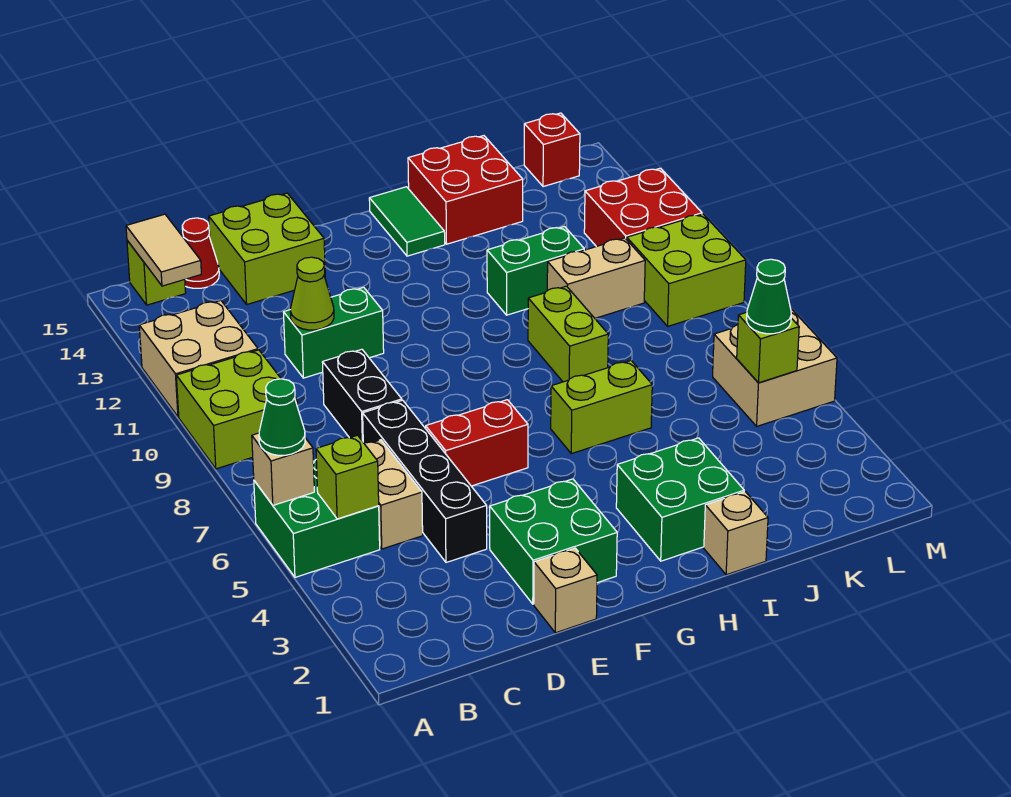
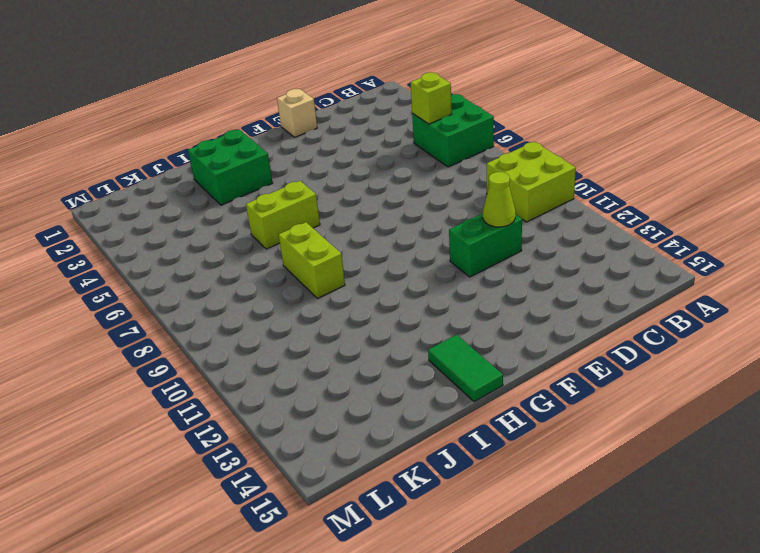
none -> tan 2x2 brick [139,300,258,417]
none -> lime 1x1 brick [127,240,186,305]
none -> tan 1x2 brick [364,440,423,549]
none -> red 1x1 cone [182,218,219,288]

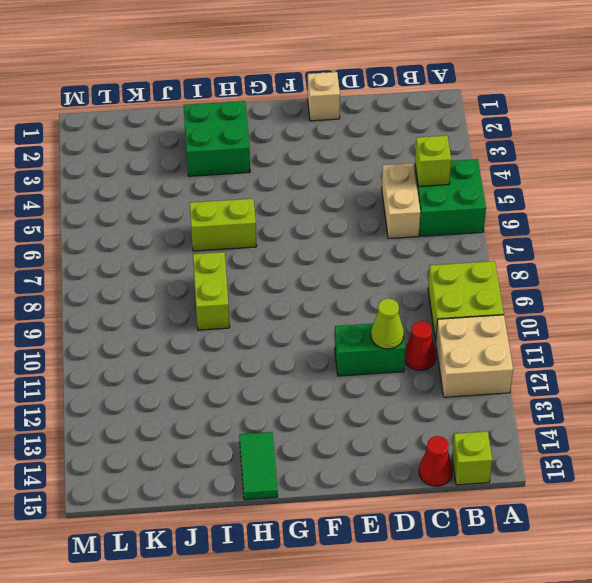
red 1x1 cone [405,321,436,371] -> none
none -> black 1x4 brick [363,400,487,562]
none -> black 1x2 brick [322,349,402,442]
none -> lime 2x2 brick [209,193,325,304]
none -> green 2x2 brick [490,479,617,604]

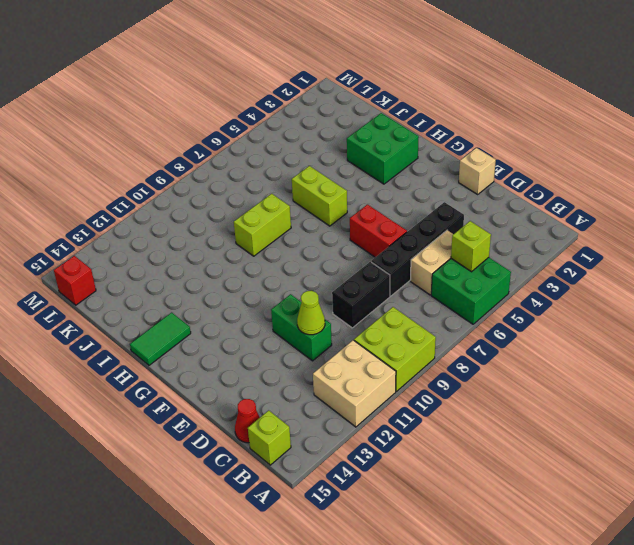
none -> lime 2x2 brick [209,193,325,304]
none -> green 2x2 brick [490,479,617,604]
none -> tan 1x1 brick [704,492,768,575]
none -> green 1x2 brick [487,227,584,315]

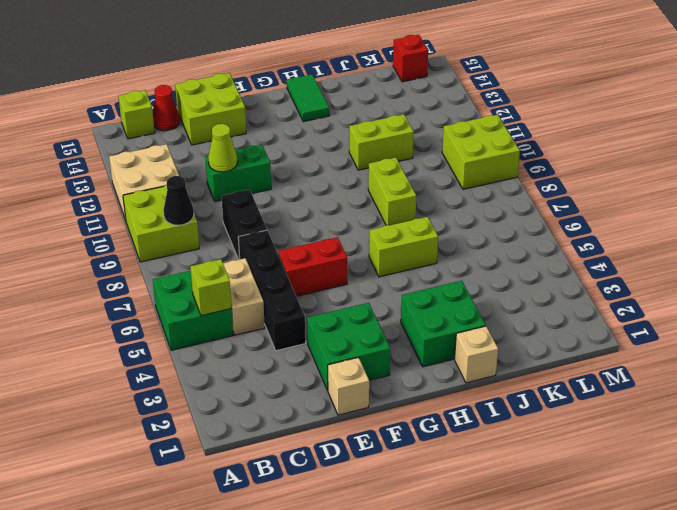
black 1x1 cone [164,176,194,225] -> none
lime 1x2 brick [349,114,414,170] -> green 1x2 brick [487,227,584,315]
none -> red 2x2 brick [408,136,523,244]
none -> tan 1x2 brick [547,238,645,318]
none -> tan 2x2 brick [713,310,837,426]
none -> red 2x2 brick [584,168,702,247]

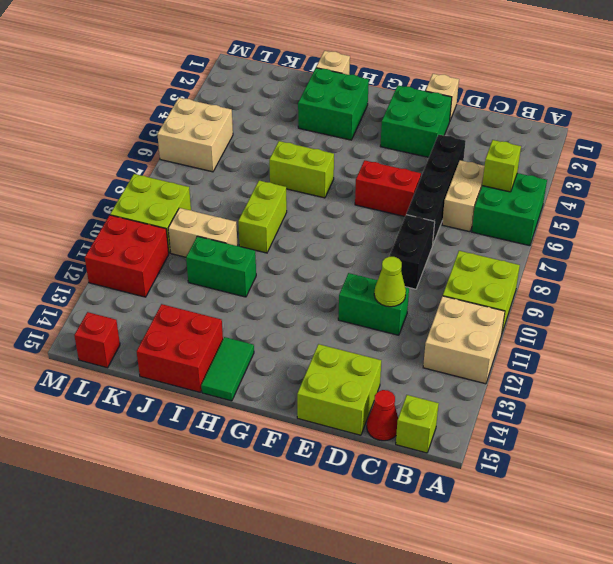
none -> tan 1x1 brick [252,433,314,505]
none -> tan 1x2 tile [126,214,201,286]
none -> lime 1x1 brick [737,312,799,383]
none -> green 1x1 cone [259,379,305,455]

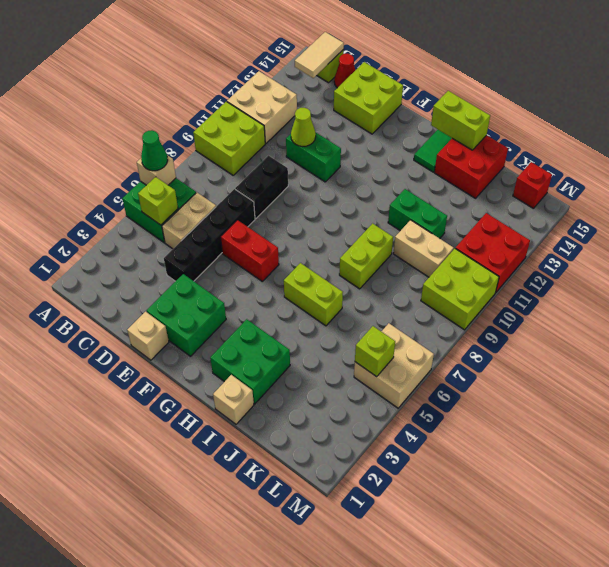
lime 1x2 brick [431,91,490,150] -> none
none -> green 1x1 cone [747,259,791,334]

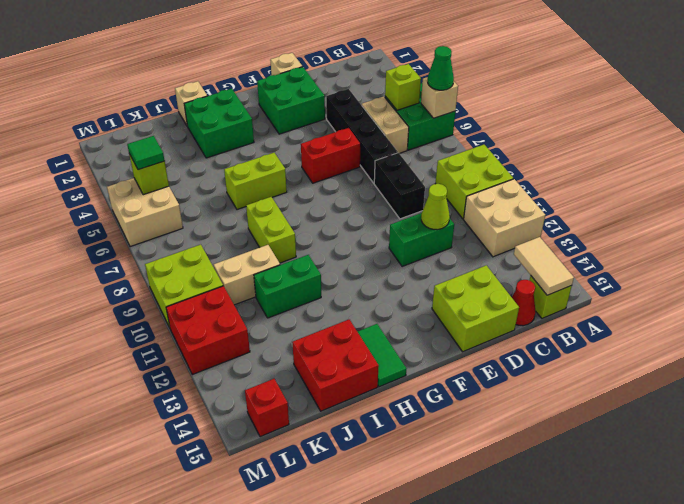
green 1x1 tile [127,136,165,170] -> green 1x1 cone [747,259,791,334]

